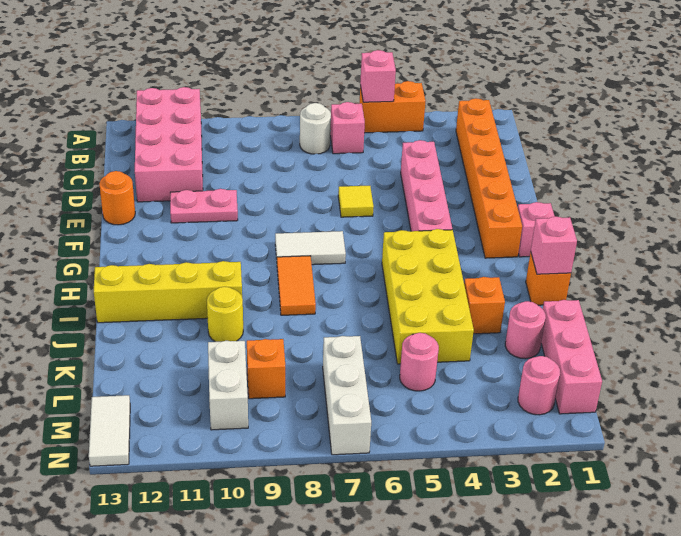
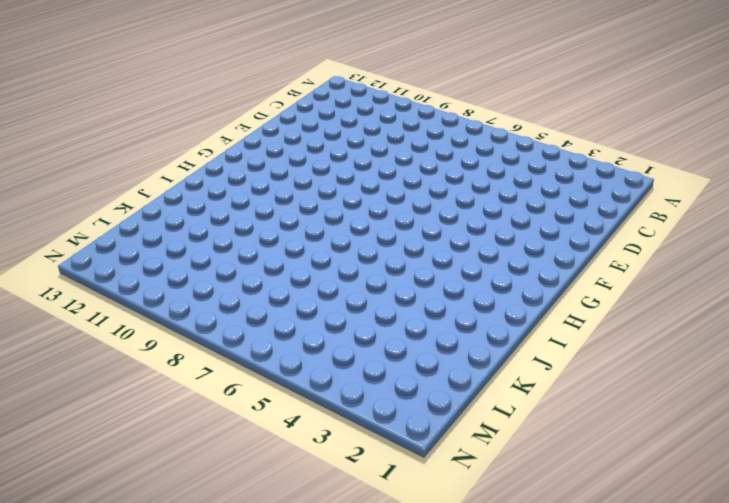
none -> orange 1x2 brick [359,81,425,133]
none -> pink 2x4 brick [135,87,203,202]
none -> orange 1x6 brick [456,98,522,258]

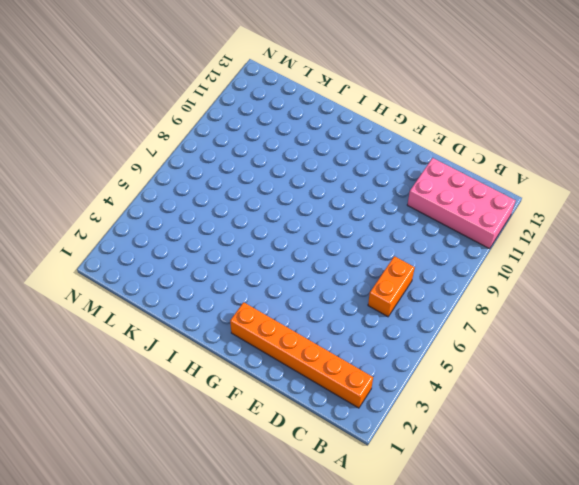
orange 1x2 brick [368,256,415,317] -> orange 1x2 brick moved to [359,81,425,133]
none -> pink 1x1 brick [330,102,365,154]
none -> white 1x1 round brick [300,103,331,154]
none -> pink 1x4 brick [401,140,452,231]

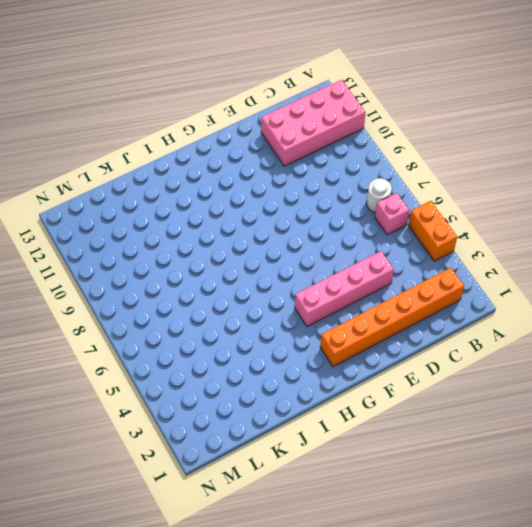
none -> yellow 1x1 tile [338,186,374,217]
none -> pink 1x2 plate [170,189,238,223]
none -> orange 1x1 round brick [99,171,135,225]

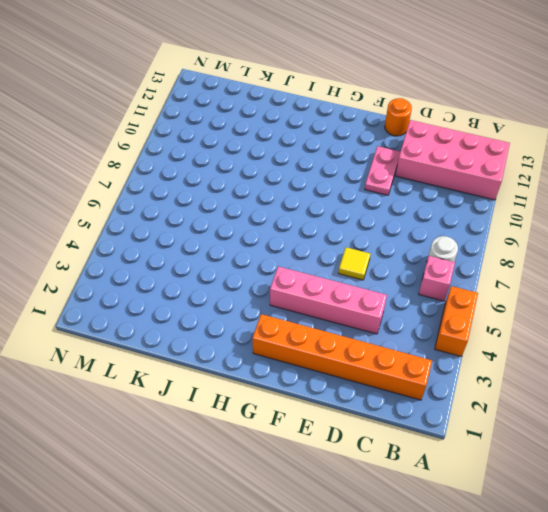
none -> pink 1x1 brick [518,202,555,257]
none -> white 1x2 tile [275,231,346,265]
none -> yellow 2x4 brick [382,229,474,364]

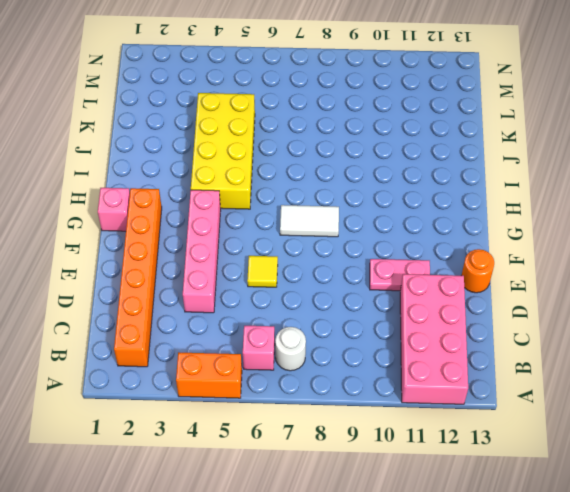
none -> orange 1x2 tile [277,256,316,315]
none -> orange 1x1 brick [526,252,571,305]
none -> yellow 1x4 brick [94,261,242,323]

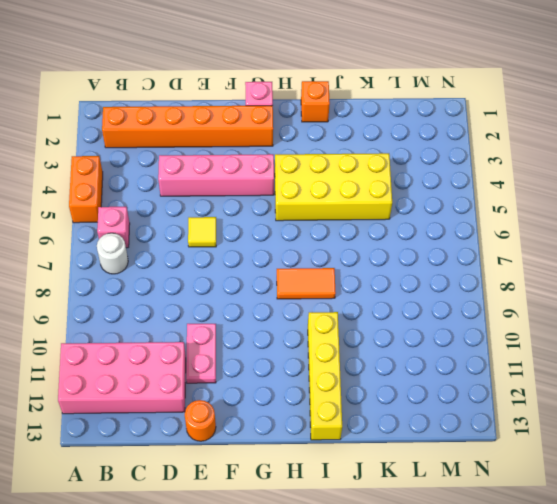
none -> white 1x2 tile [275,231,346,265]
none -> orange 1x1 brick [464,277,505,334]
none -> yellow 1x1 round brick [207,287,243,342]

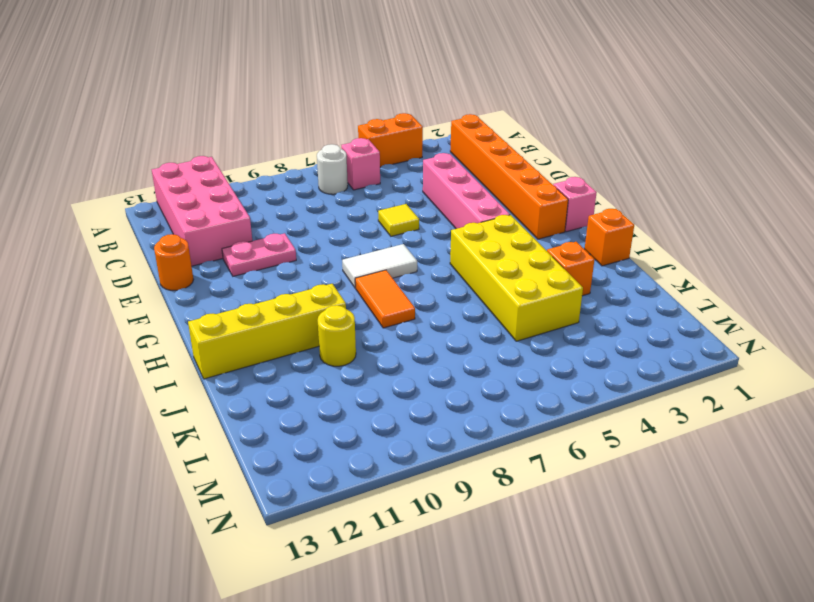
none -> pink 1x3 brick [541,300,602,414]
none -> pink 1x1 round brick [505,301,546,359]
none -> pink 1x1 round brick [400,333,439,391]

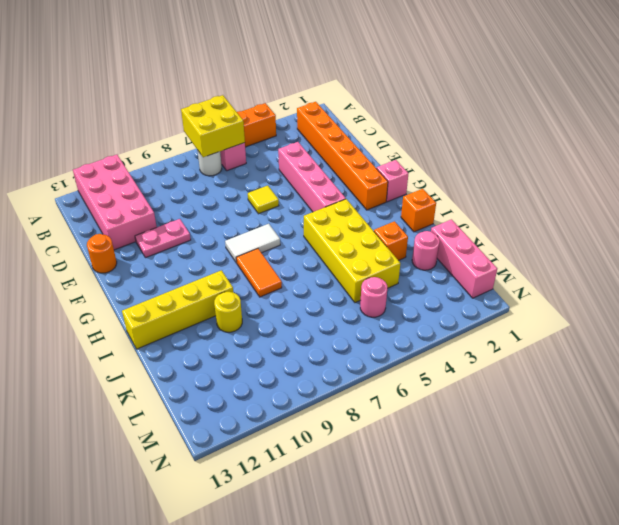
yellow 2x2 brick [181,95,245,157] -> none
none -> white 1x3 brick [323,336,371,455]
none -> orange 1x1 brick [247,339,285,399]
none -> white 1x2 brick [208,341,248,430]

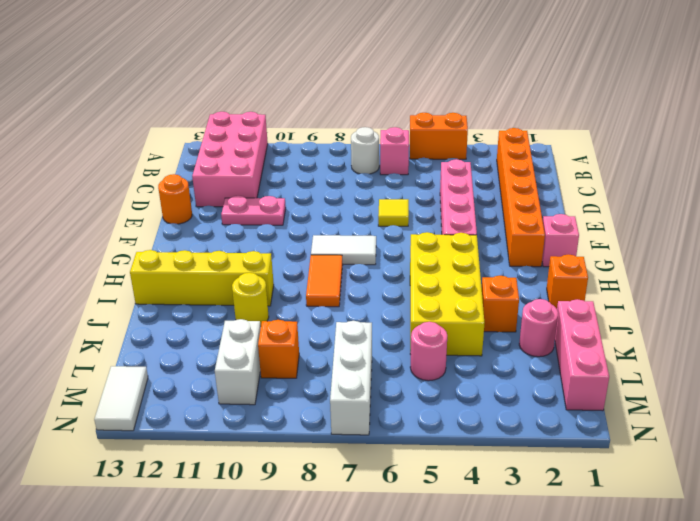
none -> pink 1x1 round brick [518,356,560,415]
none -> pink 1x1 brick [360,50,396,102]
none -> pink 1x1 brick [531,216,577,274]

